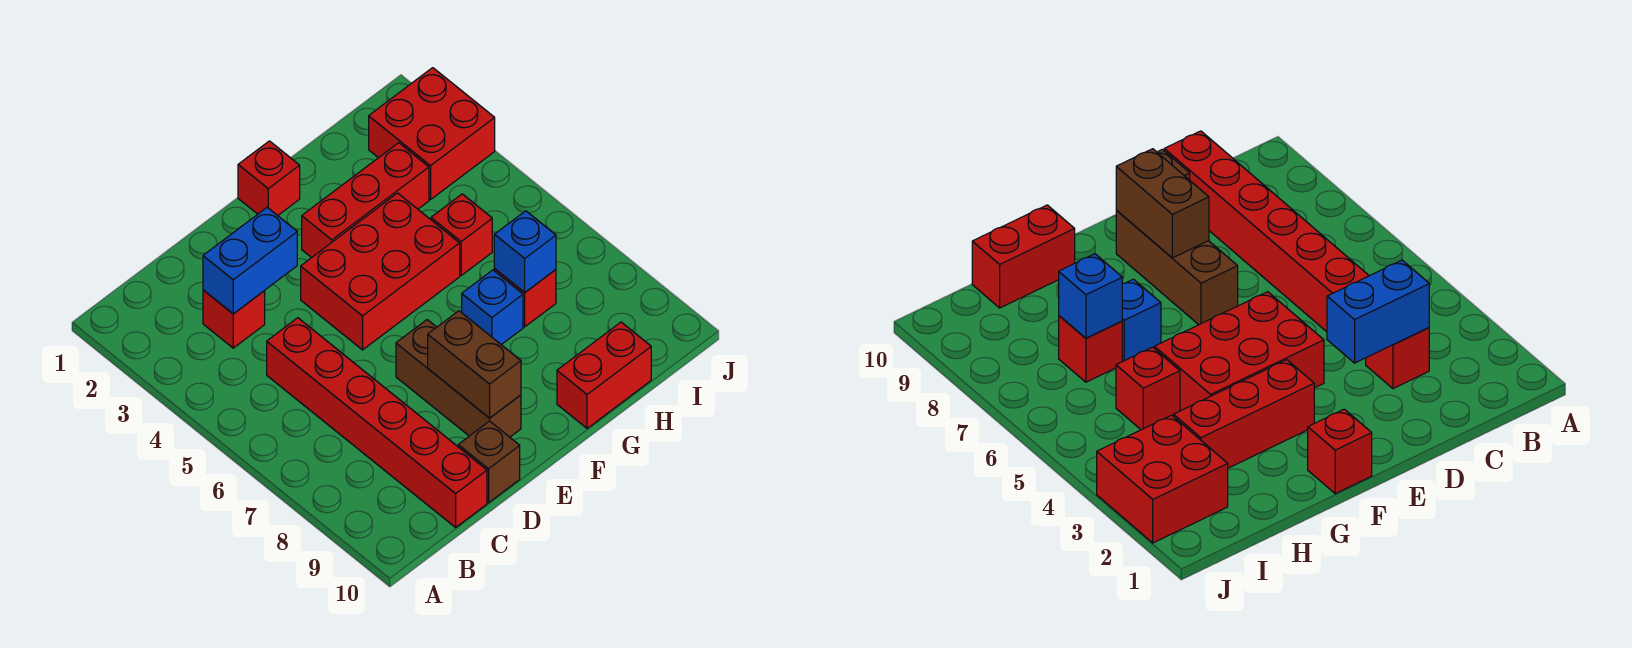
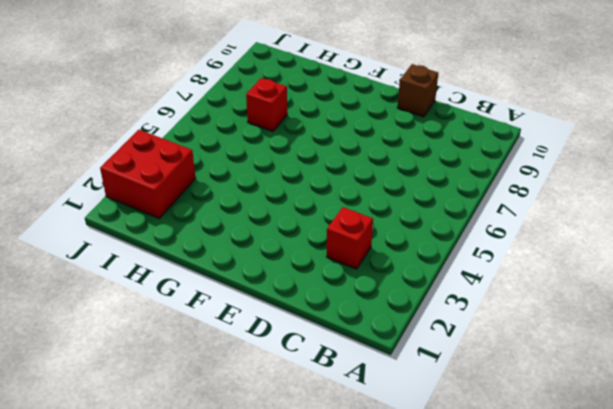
none -> red 1x6 brick [267,318,487,527]
none -> red 2x3 brick [301,193,460,350]
none -> brown 1x3 brick [396,320,521,437]

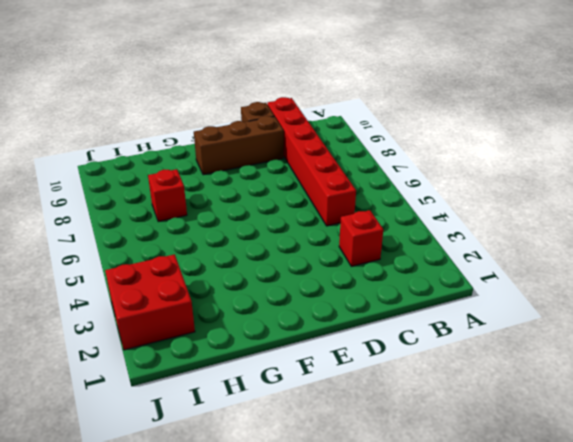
brown 1x3 brick [194,116,284,175] -> brown 1x3 brick turned to [396,320,521,437]
none -> red 2x3 brick [301,193,460,350]
none -> red 1x1 brick [238,141,300,216]
none -> red 1x3 brick [302,143,429,258]

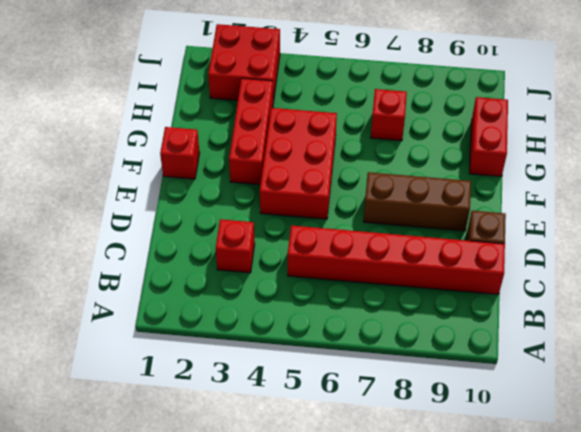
none -> blue 1x1 brick [462,270,523,345]
none -> red 1x1 brick [431,194,492,275]
none -> blue 1x2 brick [203,207,297,314]

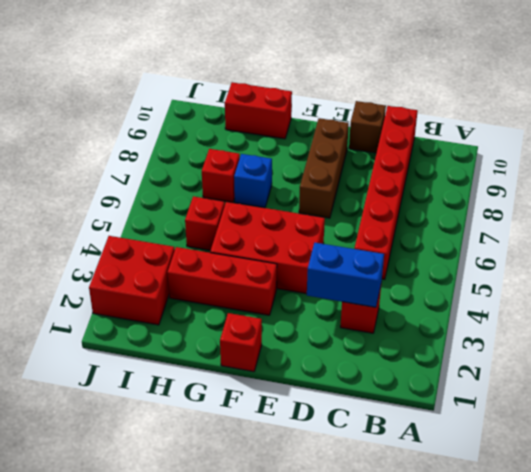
none -> brown 1x2 brick [428,311,521,418]
none -> blue 1x1 brick [494,211,556,293]

